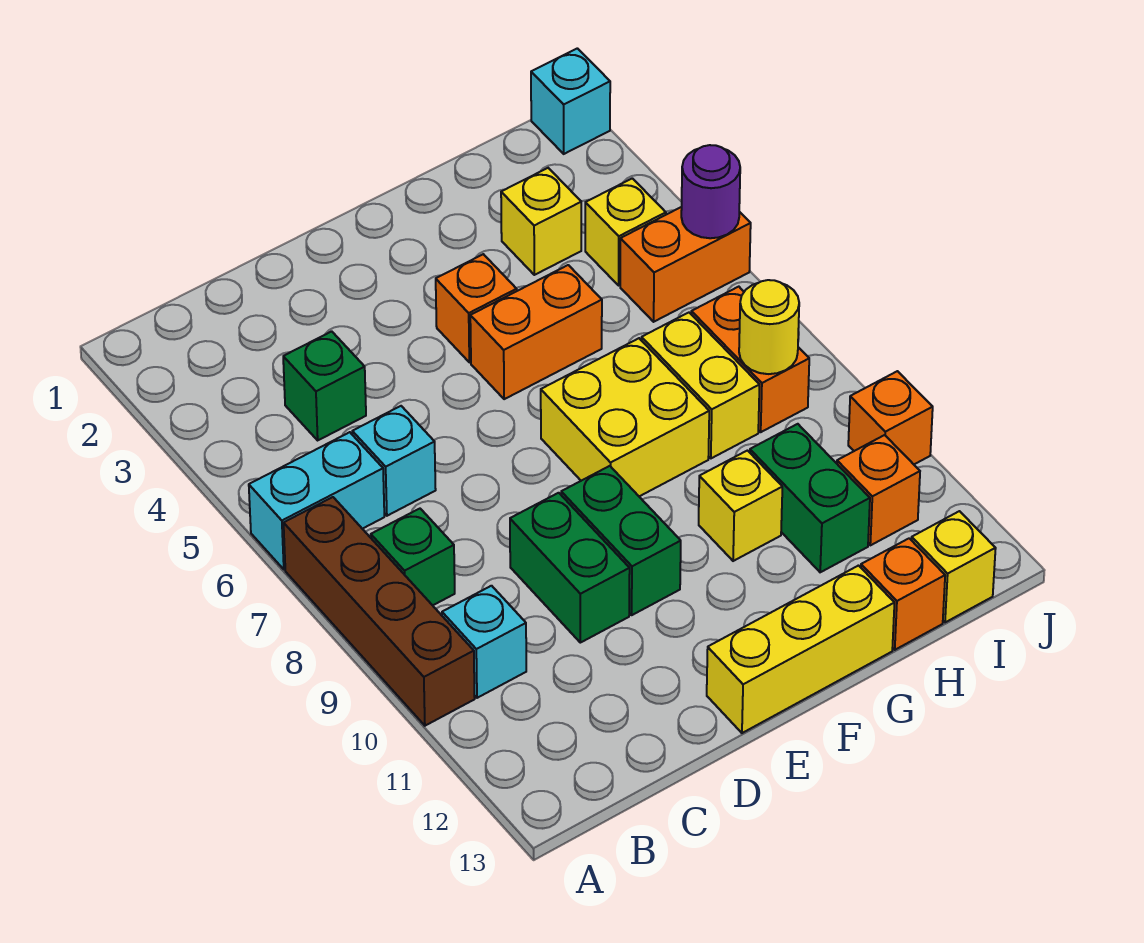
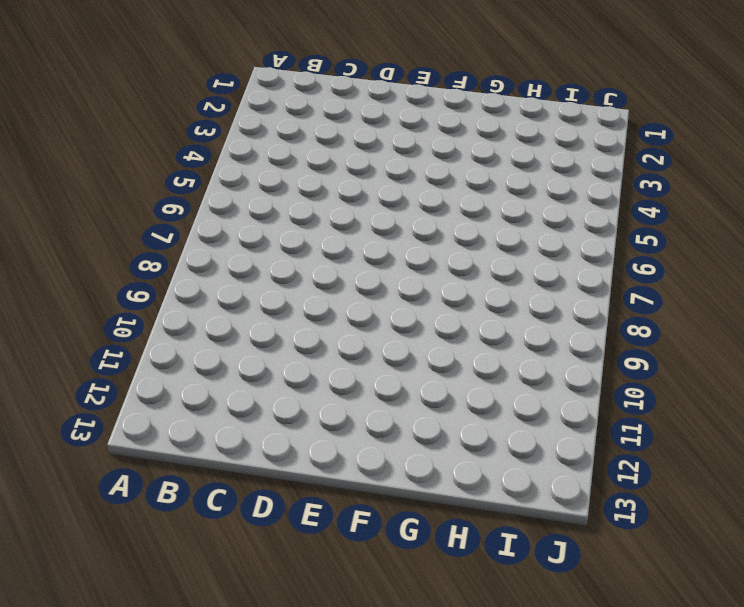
none -> cyan 1x2 brick [249,432,384,569]
none -> brown 1x4 brick [284,497,475,726]
none -> green 1x1 brick [371,509,455,605]

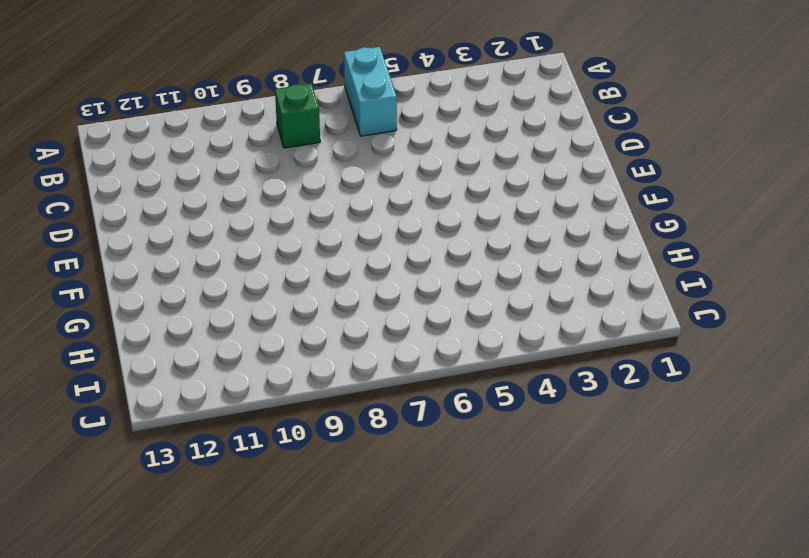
none -> brown 1x4 brick [284,497,475,726]
none -> cyan 1x1 brick [442,586,526,698]
none -> green 1x1 brick [283,331,366,440]

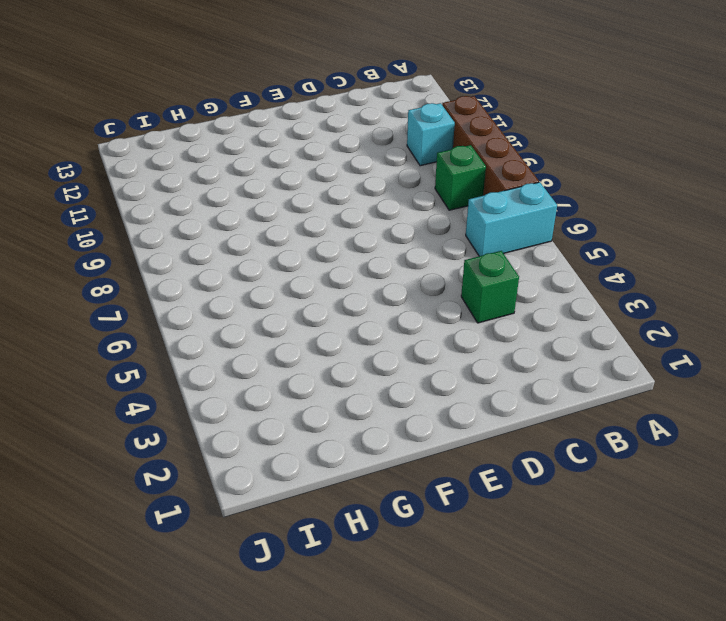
none -> cyan 1x1 brick [352,406,436,516]
none -> green 1x2 brick [510,493,630,643]
none -> green 1x2 brick [561,466,681,615]

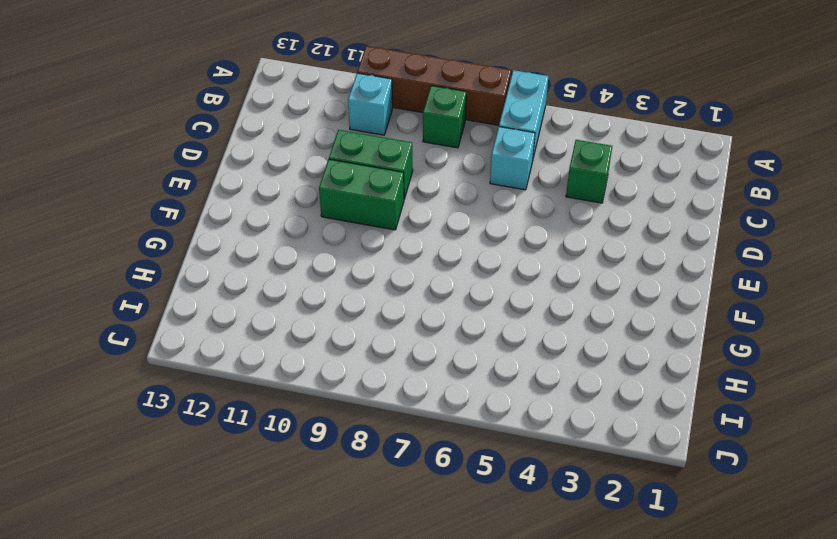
none -> yellow 1x3 brick [707,566,894,733]
none -> orange 1x1 brick [436,254,517,362]
none -> orange 1x2 brick [470,265,602,399]

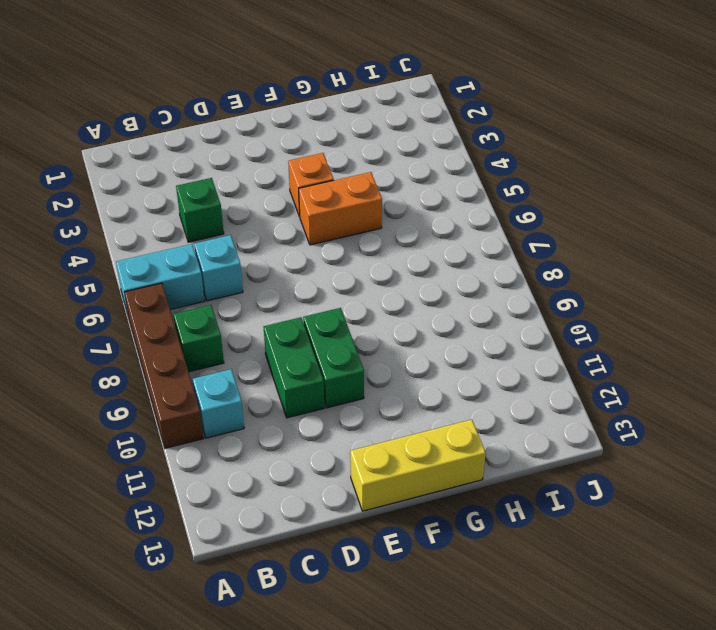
none -> yellow 2x2 brick [541,338,709,496]
none -> yellow 1x1 brick [699,451,782,561]
none -> yellow 1x1 brick [501,168,581,275]

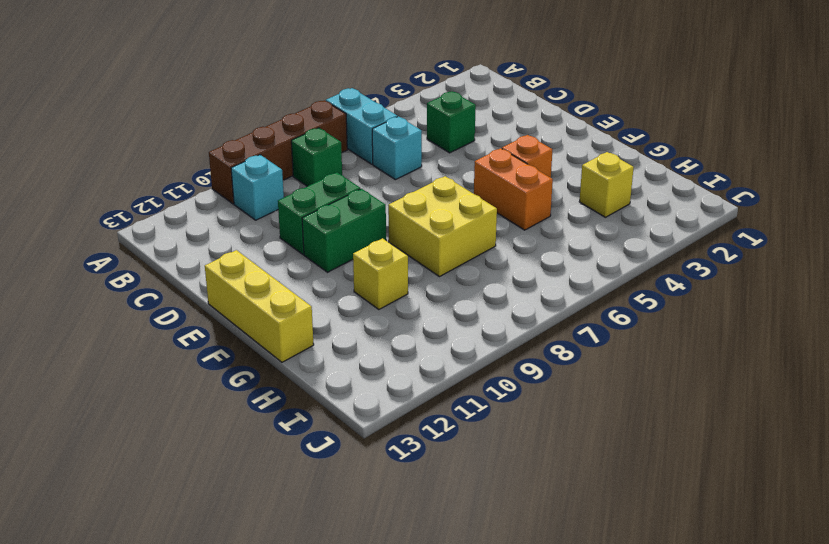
none -> yellow 1x2 brick [642,313,759,458]
none -> green 1x2 brick [750,424,870,572]
none -> orange 1x1 brick [861,538,945,650]

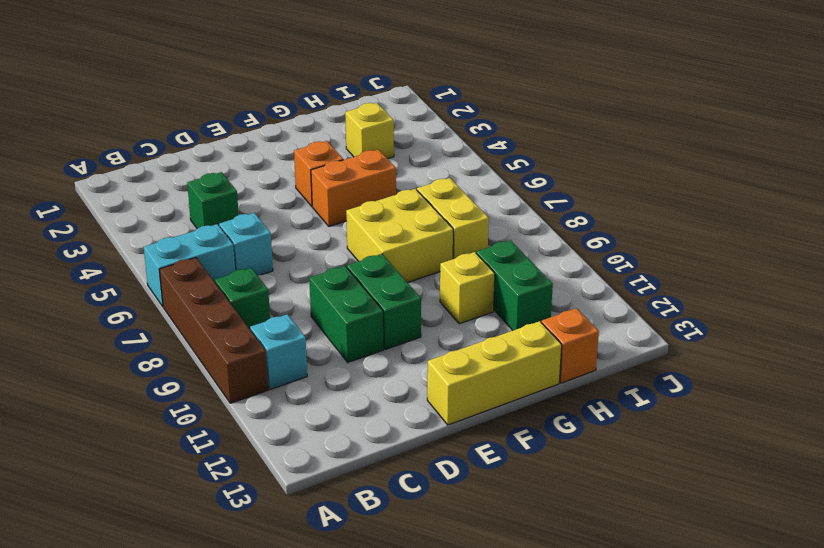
none -> yellow 1x1 brick [585,178,666,285]
none -> orange 1x2 brick [620,207,751,322]
none -> orange 1x2 brick [691,287,809,432]

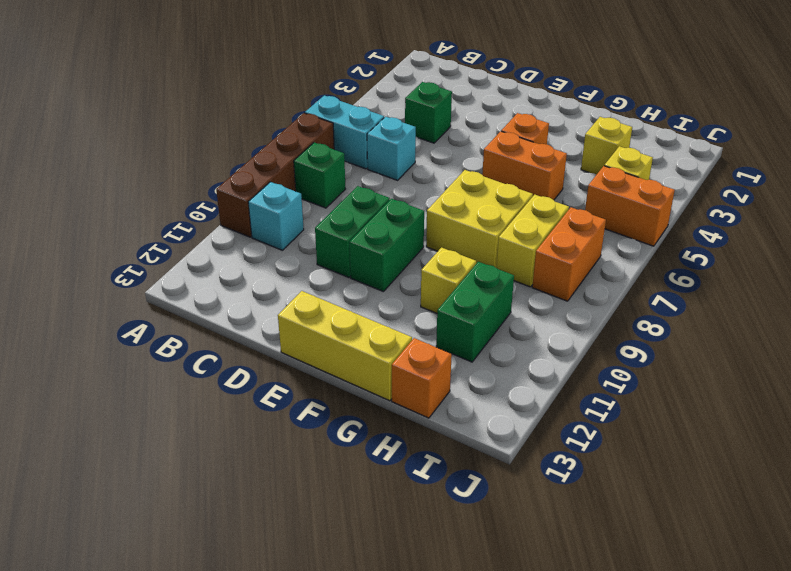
none -> orange 1x1 brick [837,435,920,545]
none -> yellow 1x1 brick [912,511,996,622]
none -> cyan 1x1 brick [531,48,610,154]

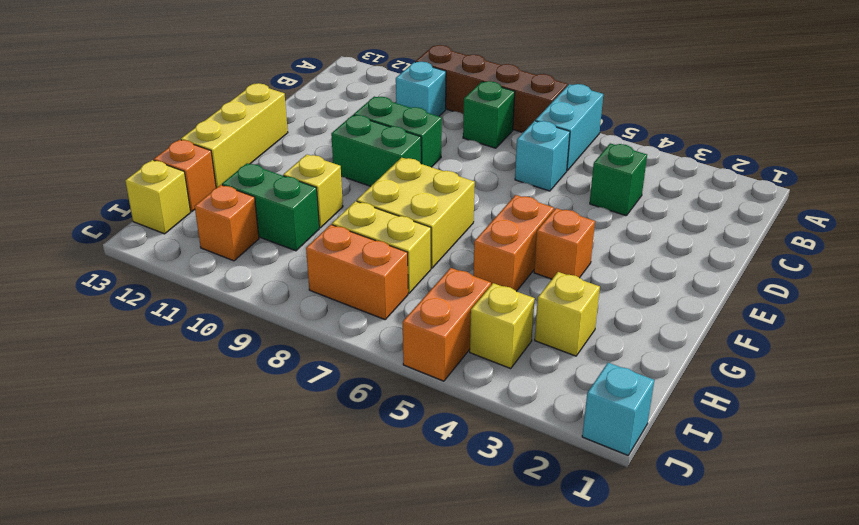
none -> orange 1x1 brick [848,371,933,464]
none -> yellow 1x1 round brick [739,280,799,374]
none -> purple 1x1 round brick [681,145,740,238]

